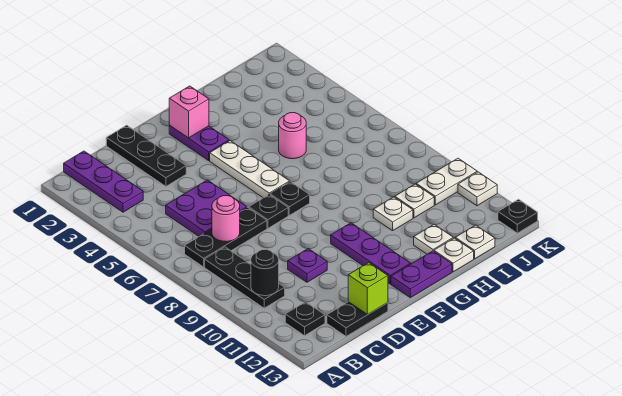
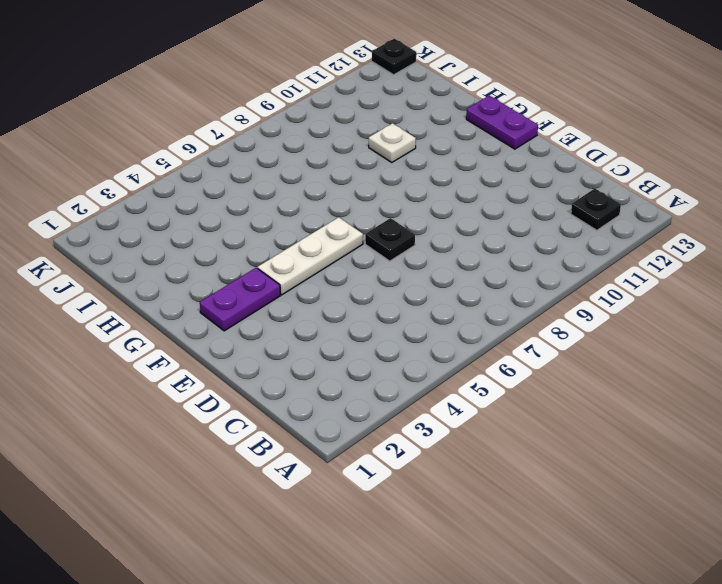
none -> purple 1x3 plate [64,151,143,212]
none -> black 1x3 plate [185,207,267,267]
none -> black 1x3 plate [205,247,285,308]

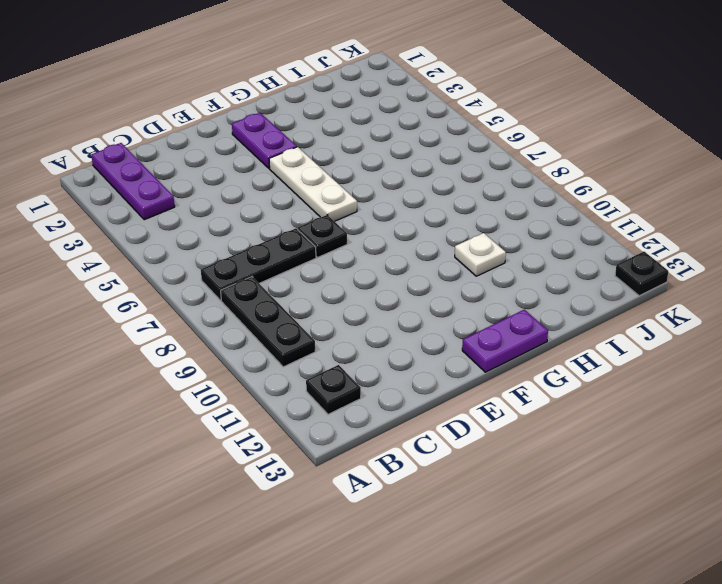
none -> purple 2x2 plate [166,180,247,236]
none -> black 1x2 plate [327,302,388,336]
none -> black 1x3 plate [106,125,186,186]

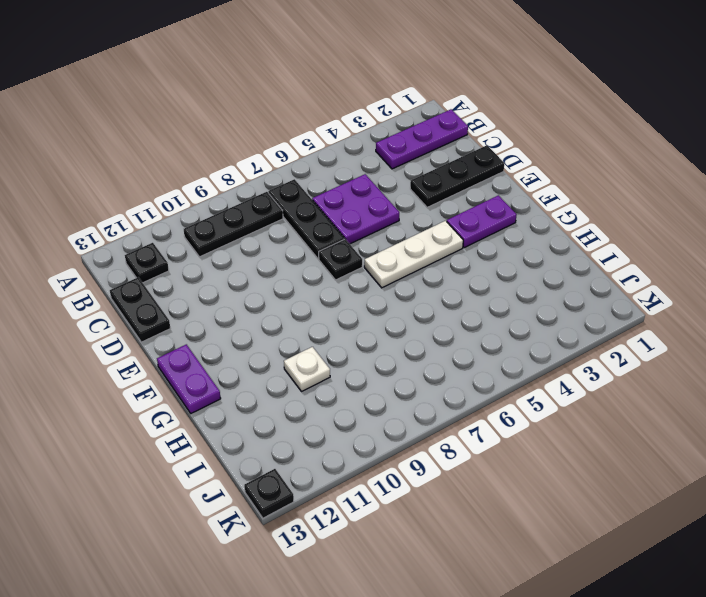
none -> purple 1x1 plate [288,249,327,282]
none -> black 1x1 plate [270,182,310,215]
none -> purple 1x3 plate [331,223,411,284]

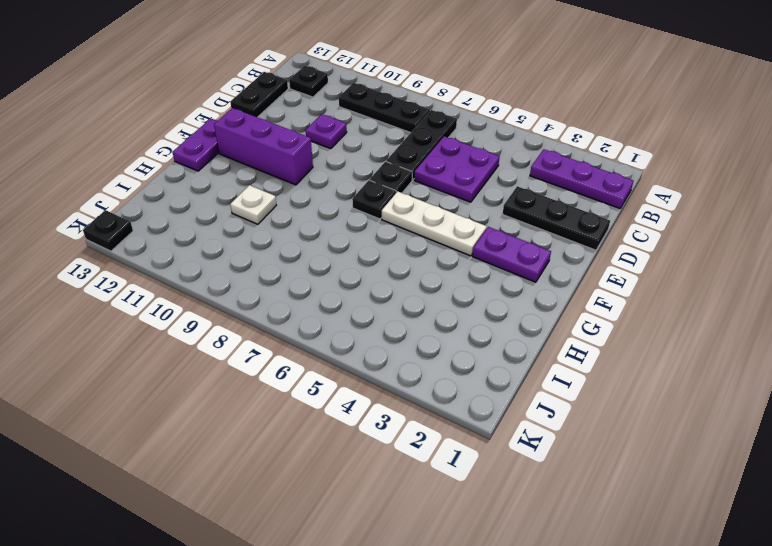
purple 1x3 brick [214,108,313,185] -> purple 1x3 plate [331,223,411,284]
none -> pink 1x1 round brick [279,113,306,159]
none -> white 1x1 plate [414,224,453,254]
none -> white 1x1 plate [434,238,474,272]

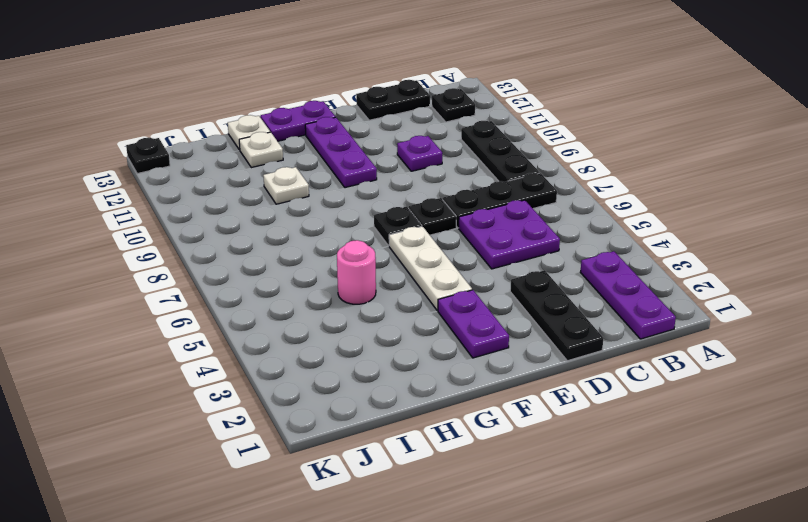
none -> white 1x1 plate [395,184,434,218]
none -> white 1x1 plate [455,225,495,259]
none -> white 1x2 plate [416,158,477,205]

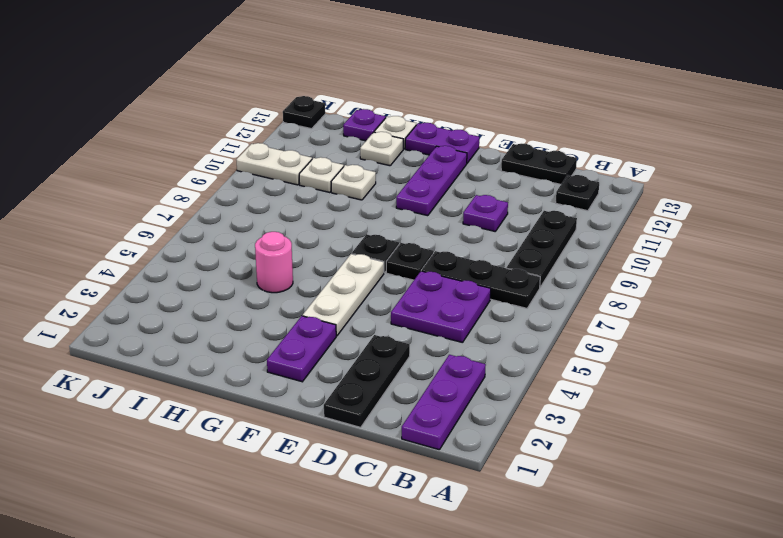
purple 1x1 plate [343,109,386,141] -> white 1x1 plate [455,225,495,259]
none -> white 1x1 plate [458,172,497,206]
none -> black 1x1 round brick [251,250,279,296]
none -> pink 1x1 round brick [212,196,240,242]

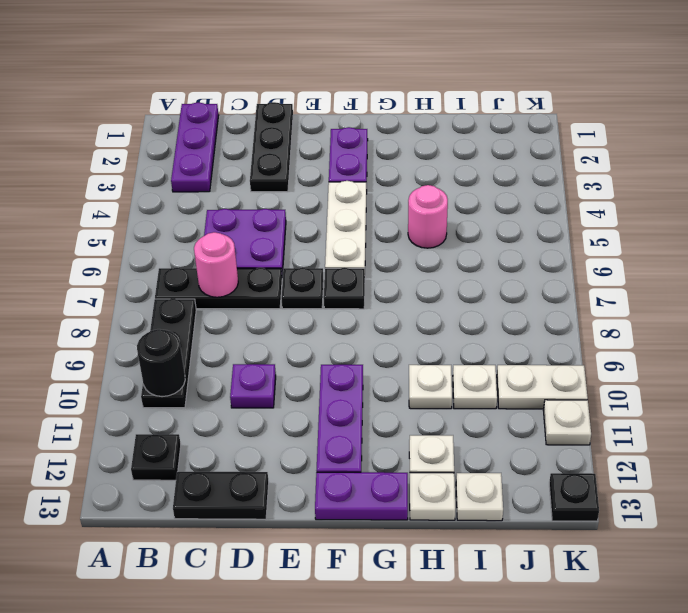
none -> lime 1x1 brick [348,263,388,314]
none -> pink 1x1 brick [169,86,209,138]

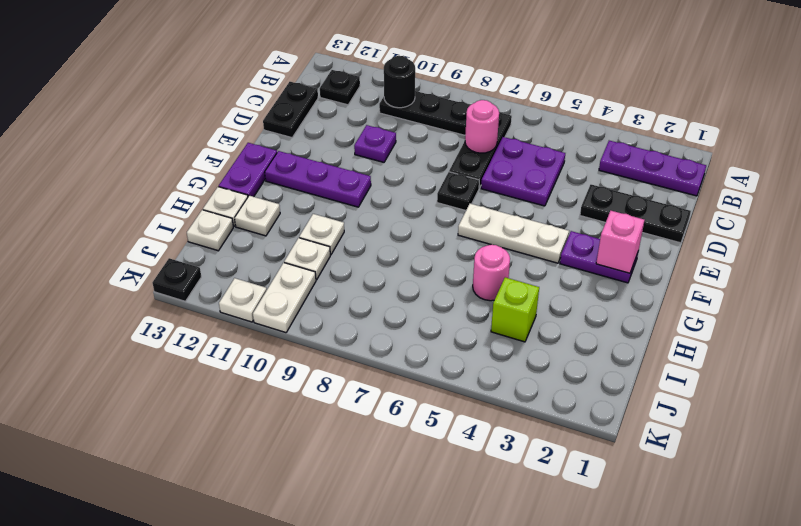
lime 1x1 brick [491,277,539,342] -> lime 1x1 brick moved to [348,263,388,314]
none -> black 1x1 plate [270,182,310,215]

